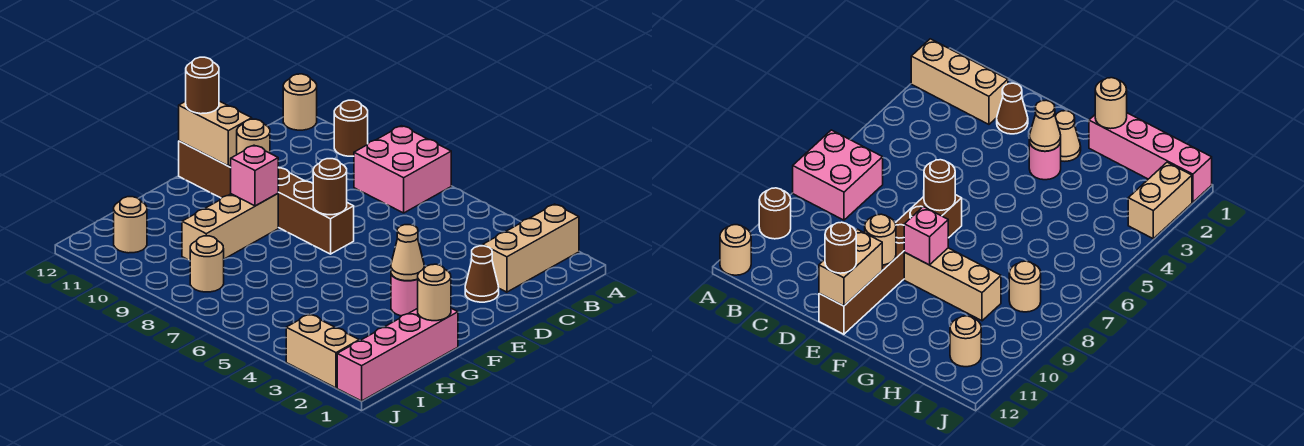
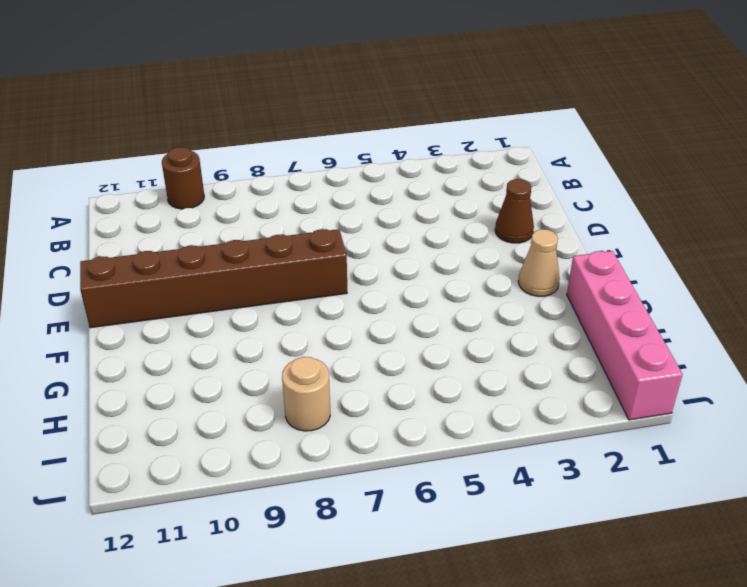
none -> tan 1x3 brick [483,204,579,292]
none -> pink 2x2 brick [354,126,451,213]
none -> tan 1x1 round brick [283,74,317,130]

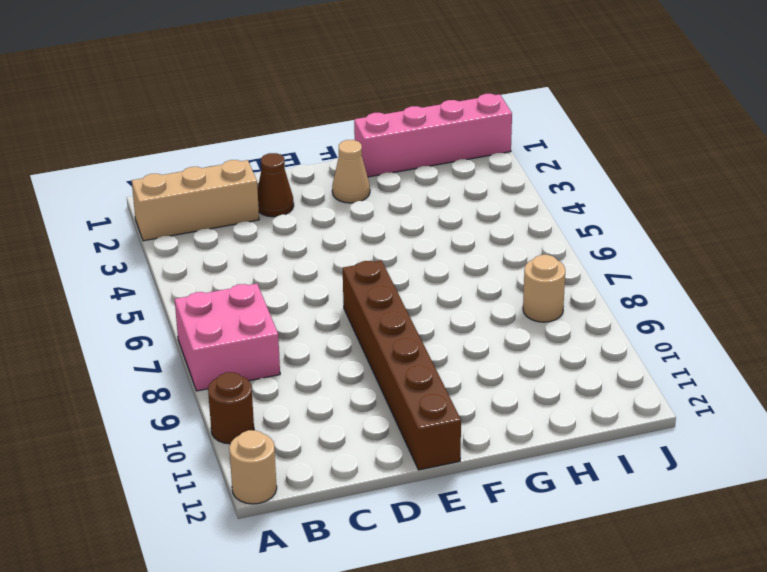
none -> pink 1x1 round brick [391,274,418,316]
none -> tan 1x3 brick [182,194,278,261]
none -> tan 1x1 round brick [114,197,147,253]

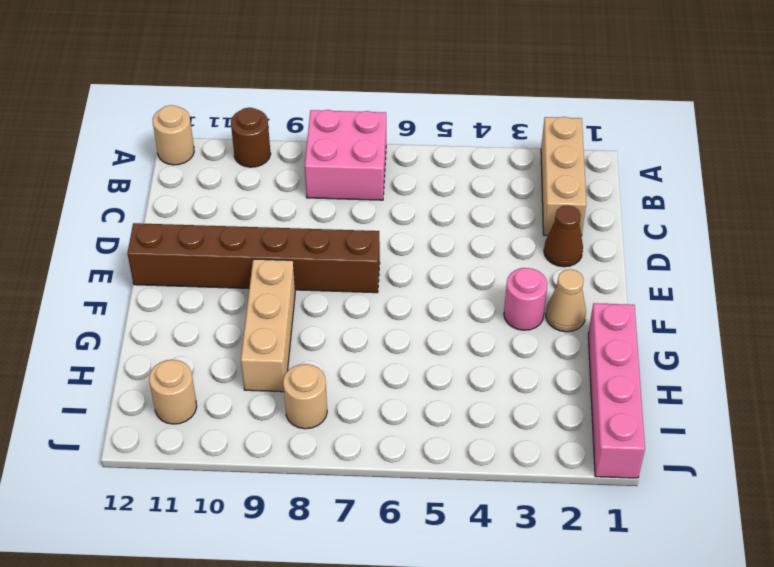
none -> tan 1x2 brick [286,314,359,388]
none -> brown 1x1 round brick [313,159,347,215]
none -> tan 1x1 round brick [237,119,270,154]

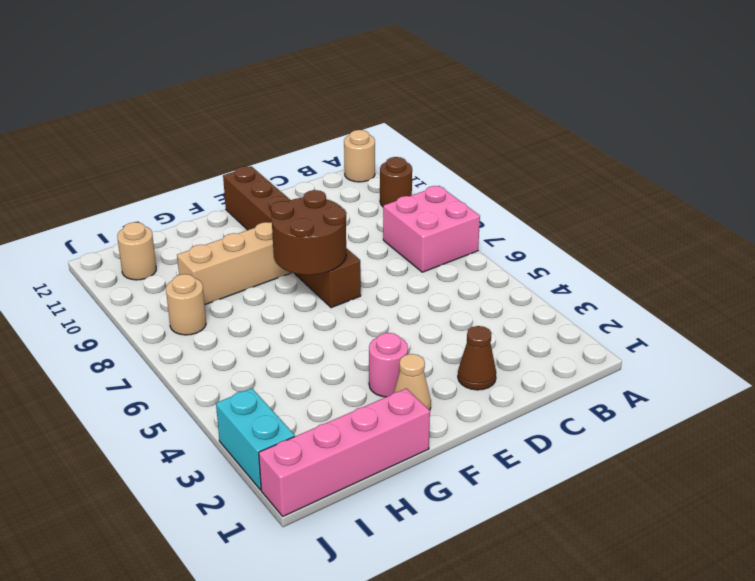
brown 2x2 round brick [271,190,346,275] -> brown 1x1 round brick [313,159,347,215]
cyan 1x2 brick [216,388,295,490] -> tan 1x2 brick [286,314,359,388]
none -> tan 1x3 brick [483,204,579,292]
none -> tan 1x1 round brick [237,119,270,154]
none -> tan 1x2 brick [179,101,252,166]

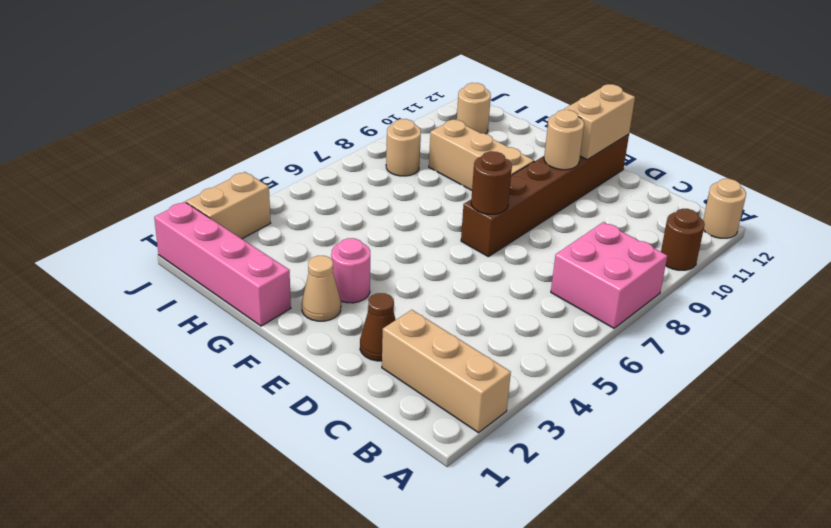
none -> tan 1x1 cone [391,225,424,281]
none -> pink 1x1 brick [231,145,278,206]
none -> tan 1x1 round brick [418,264,451,321]

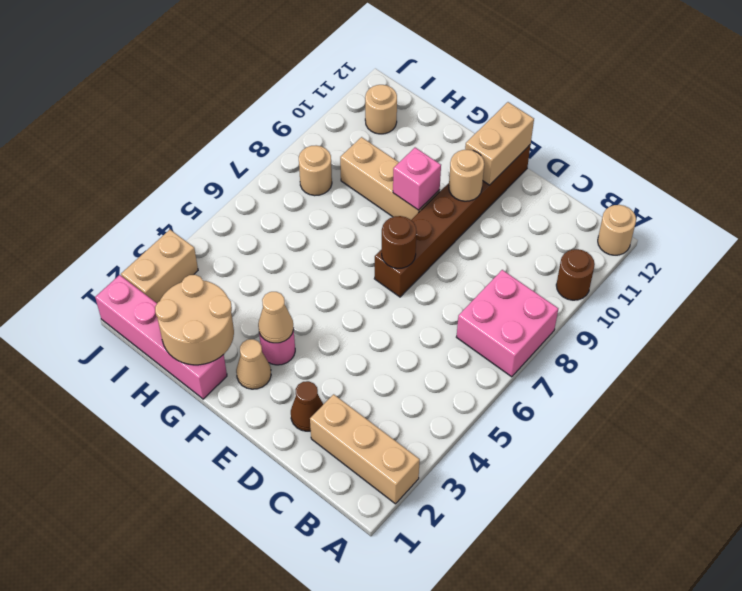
tan 2x2 round brick [155,275,234,365] -> tan 1x1 round brick [418,264,451,321]
none -> brown 1x1 round brick [186,57,219,114]

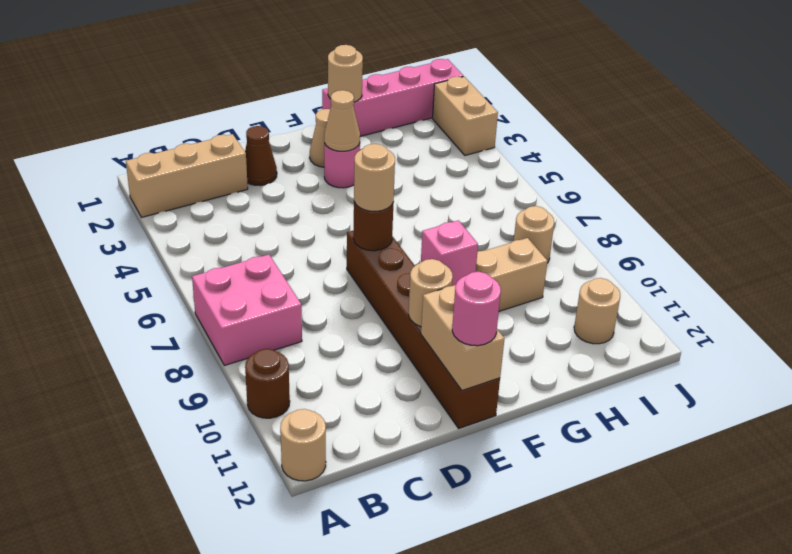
tan 1x1 round brick [354,144,395,212] -> none
pink 1x1 round brick [452,272,501,346] -> brown 1x1 round brick [186,57,219,114]

